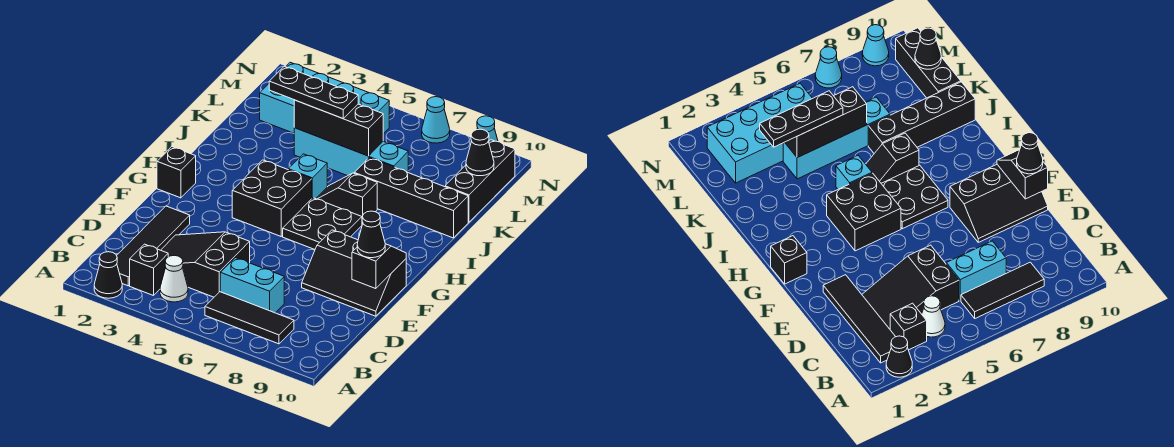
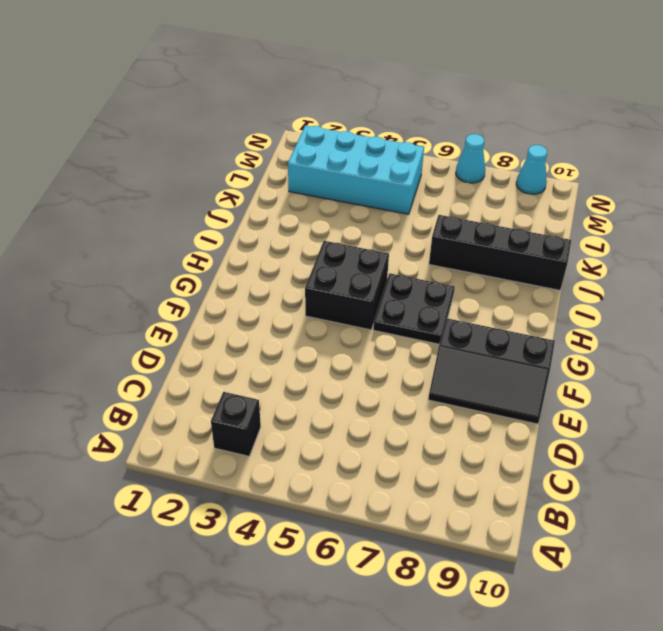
none -> black 1x1 cone [94,252,122,298]
none -> black 1x4 tile [117,206,190,286]
none -> white 1x1 cone [160,255,188,302]

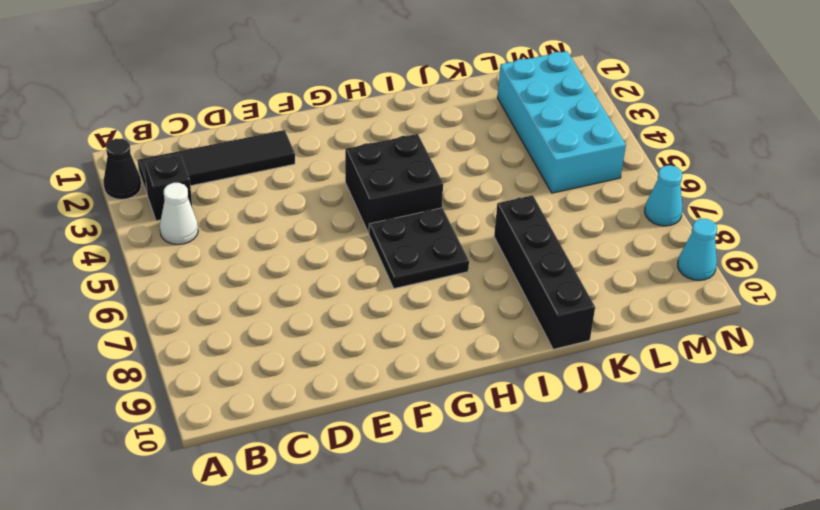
none -> black 1x3 tile [205,292,294,344]
none -> black 2x3 slope [161,232,250,297]
none -> cyan 1x2 brick [220,258,284,313]

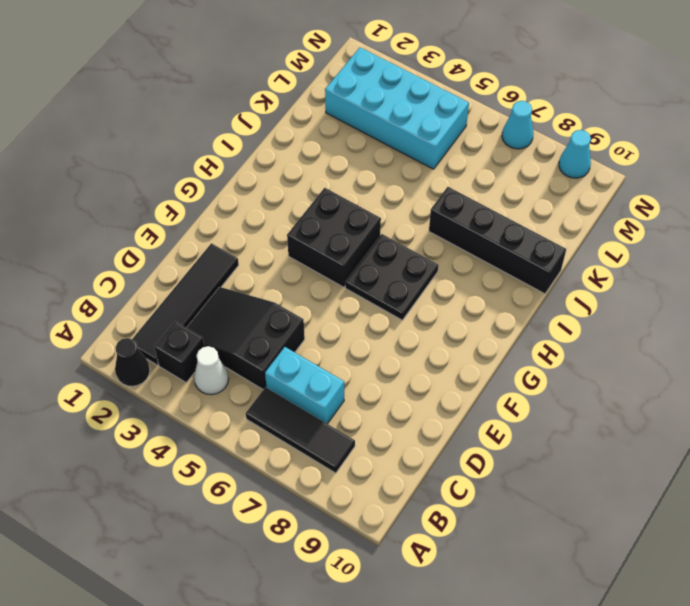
none -> black 2x3 slope [302,230,406,316]
none -> black 1x1 brick [157,147,196,198]
none -> cyan 1x1 brick [289,154,327,199]

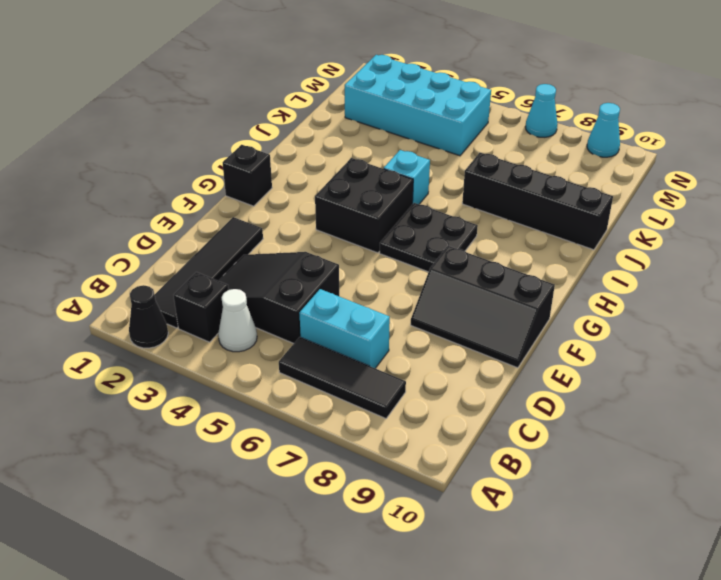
none -> black 1x2 slope [316,173,377,224]
none -> cyan 1x4 brick [294,128,408,176]
none -> black 1x3 brick [445,140,515,222]

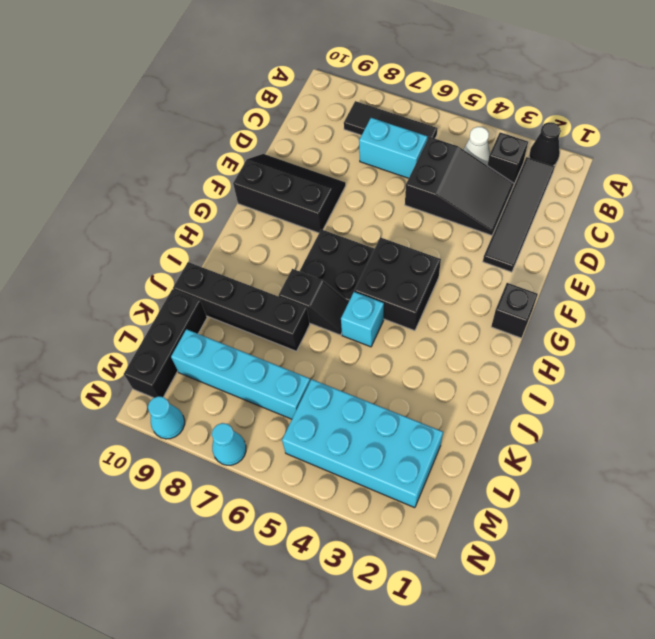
cyan 1x4 brick [171,329,311,419] -> cyan 1x4 brick moved to [294,128,408,176]
none -> black 1x2 slope [352,244,406,289]
none -> black 1x3 brick [294,100,383,156]
none -> black 1x1 cone [466,129,494,176]

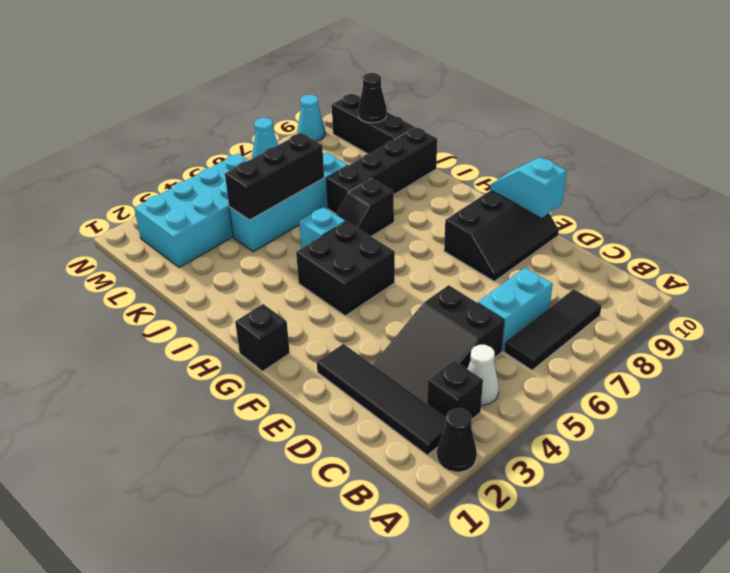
cyan 1x2 slope [491,157,567,218] -> black 1x2 slope [352,244,406,289]
none -> black 2x2 plate [283,198,362,249]
none -> black 1x1 cone [357,211,385,258]
none -> black 1x3 plate [269,66,358,118]

